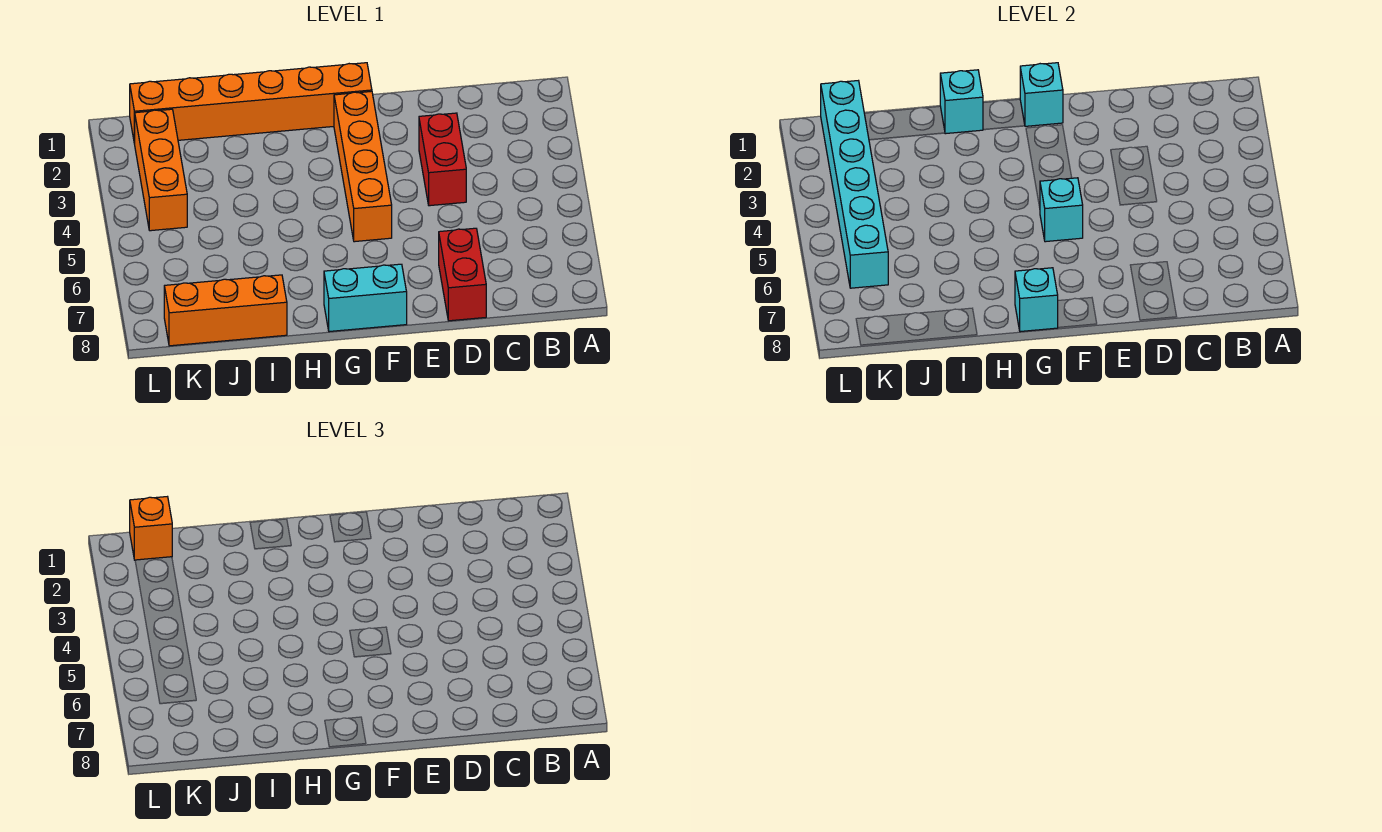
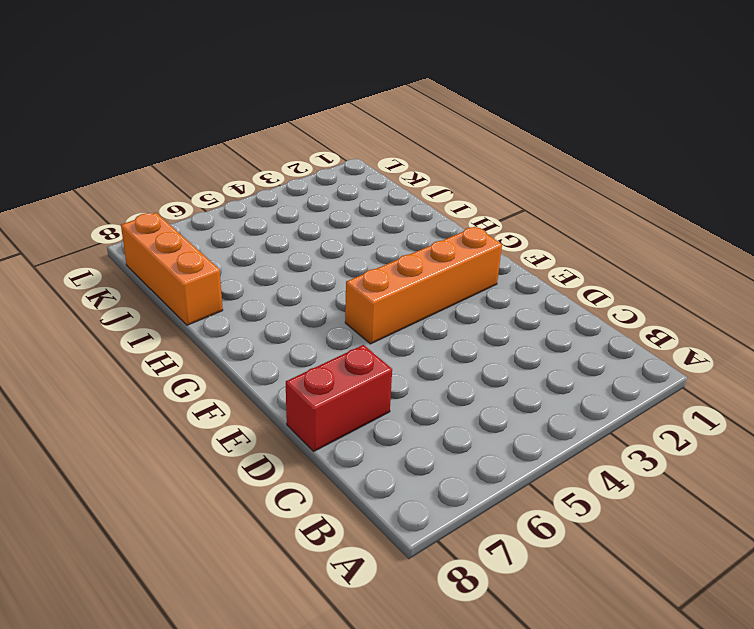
none -> red 1x2 brick [419,113,466,206]
none -> orange 1x6 brick [130,63,372,144]
none -> cyan 1x2 brick [324,264,407,332]

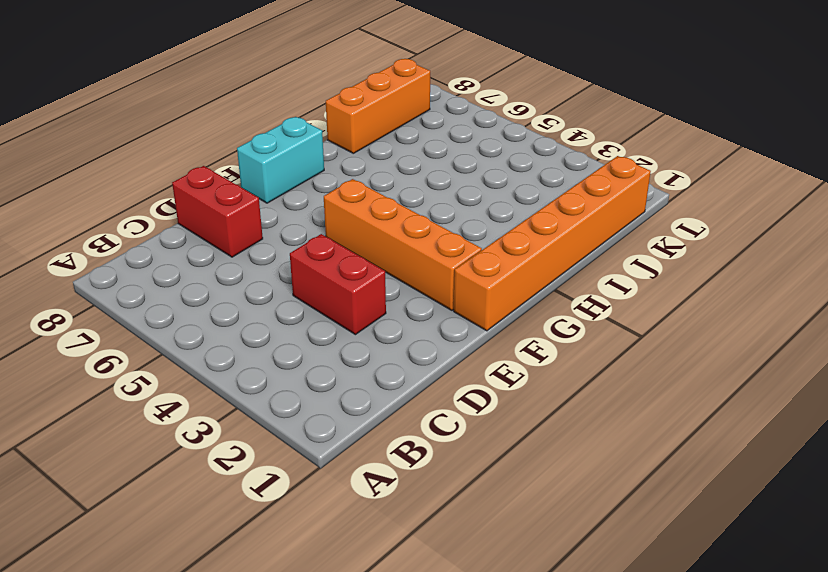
none -> orange 1x3 brick [135,109,187,231]
none -> cyan 1x1 brick [1020,63,1063,126]
none -> cyan 1x1 brick [1040,178,1083,242]

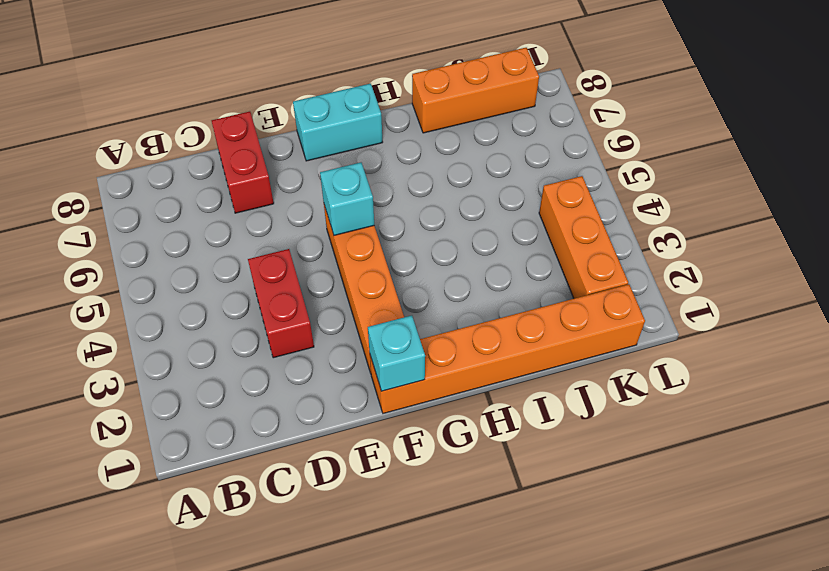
none -> cyan 1x1 brick [1015,268,1058,332]
none -> cyan 1x1 brick [940,70,983,134]
none -> cyan 1x6 brick [821,81,888,288]

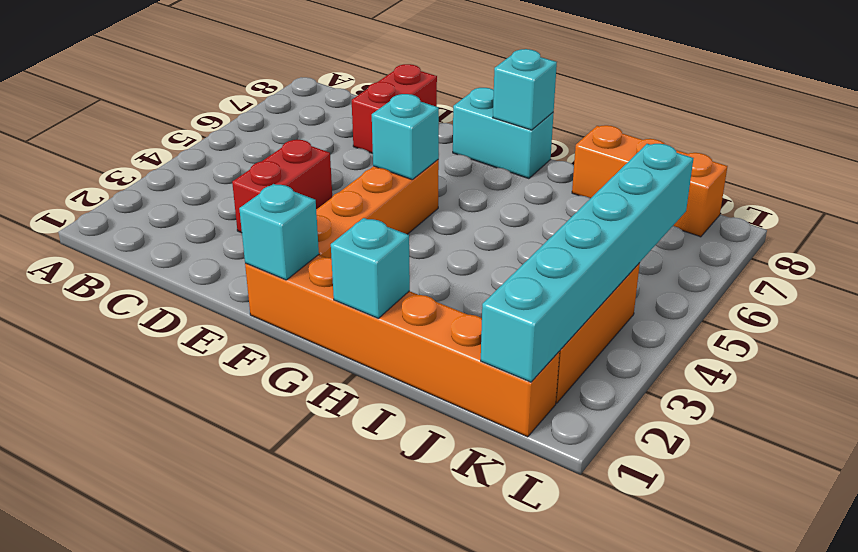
none -> orange 1x1 brick [130,497,172,560]

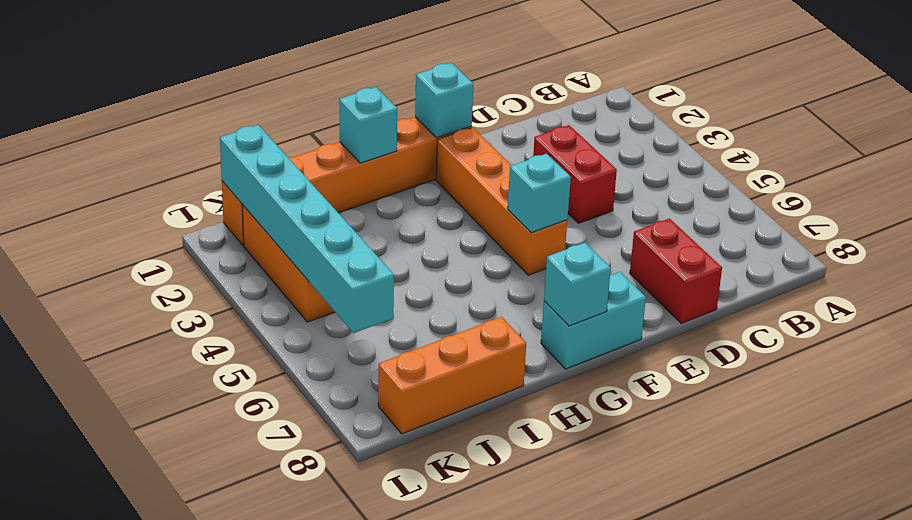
none -> orange 1x1 brick [130,497,172,560]

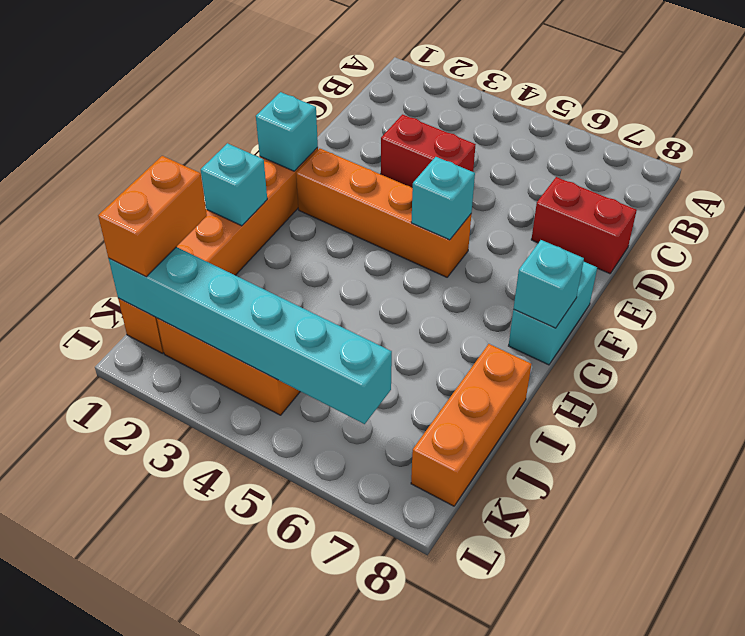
orange 1x2 brick [98,156,207,277] -> orange 1x1 brick [130,497,172,560]

